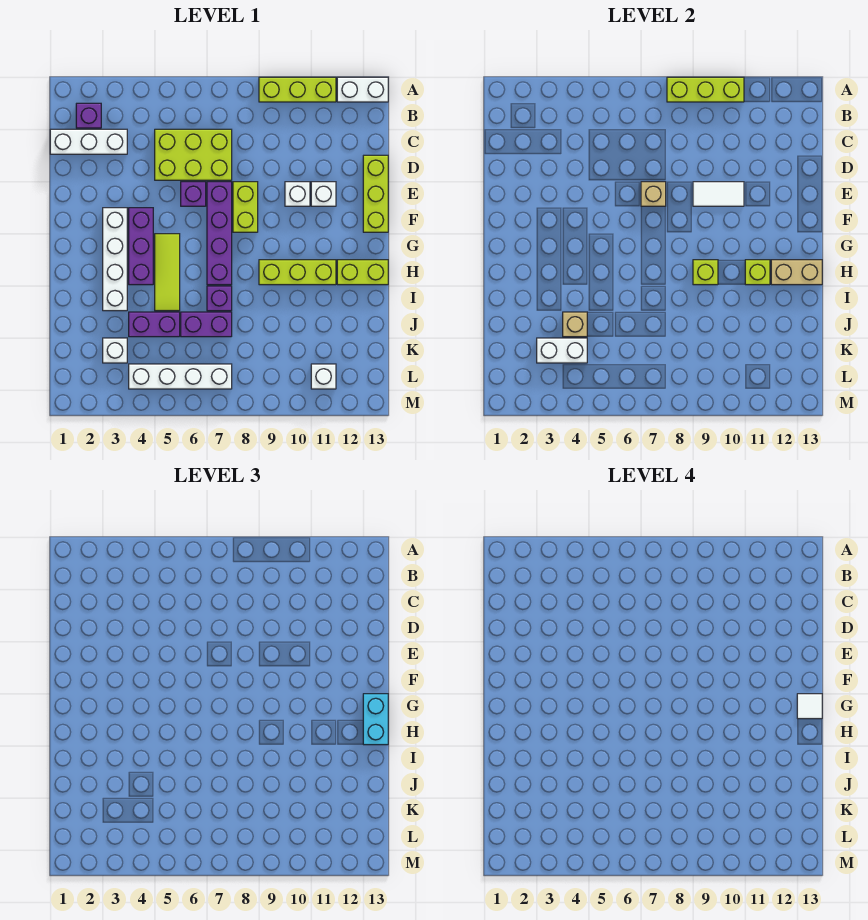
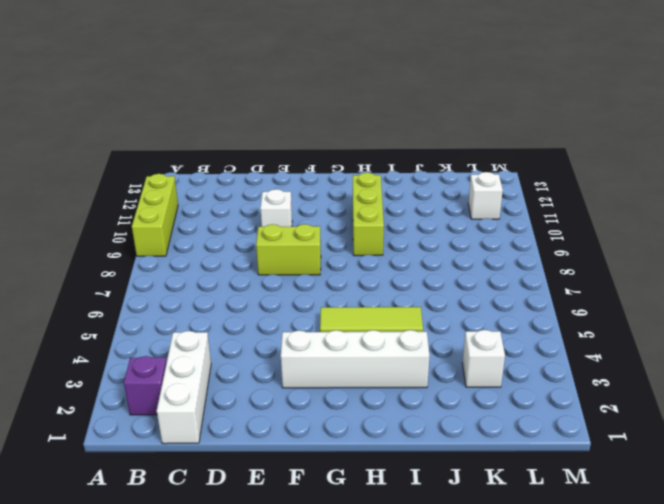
none -> white 1x2 brick [337,77,388,102]
none -> lime 2x3 brick [155,129,232,180]
none -> lime 1x3 brick [363,155,388,232]
none -> purple 1x1 brick [181,182,206,206]

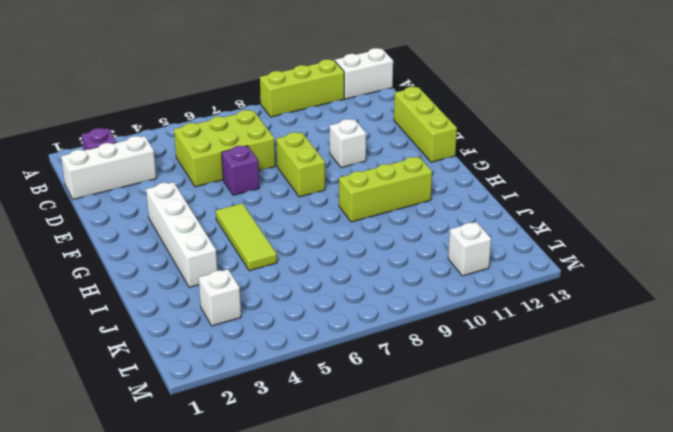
none -> purple 1x4 brick [207,182,232,285]
none -> white 1x1 brick [311,182,336,206]
none -> purple 1x3 brick [129,208,153,285]
none -> lime 1x2 brick [337,260,388,285]

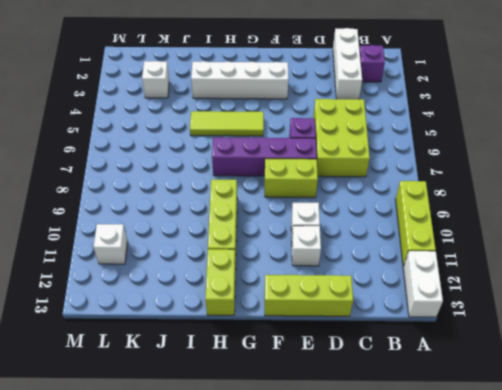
none -> purple 1x3 brick [129,208,153,285]
none -> purple 1x1 brick [207,286,232,311]
none -> purple 1x2 brick [129,312,180,337]
none -> purple 1x2 brick [181,312,232,337]

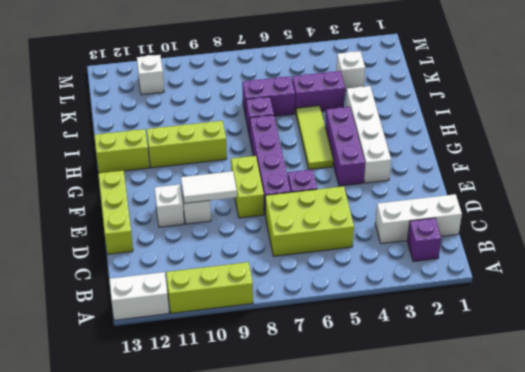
none -> white 1x4 brick [129,364,232,389]
none -> lime 1x3 brick [667,77,744,102]
none -> tan 1x1 brick [641,182,666,206]
none -> lime 1x1 brick [693,260,718,285]

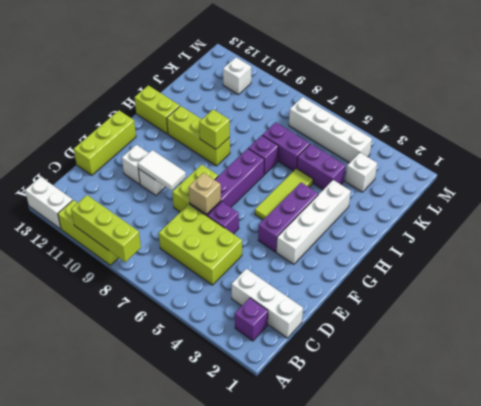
none -> lime 1x1 brick [745,260,770,285]
none -> tan 1x2 brick [771,260,822,285]
none -> tan 1x1 brick [563,312,587,337]
none -> white 1x2 brick [537,338,587,363]

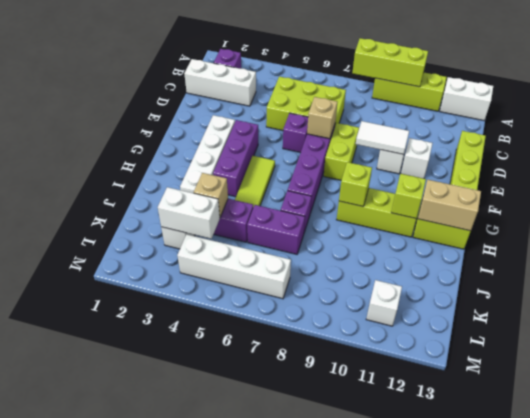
none -> cyan 1x2 brick [363,694,388,745]
none -> white 1x1 tile [797,694,822,719]

